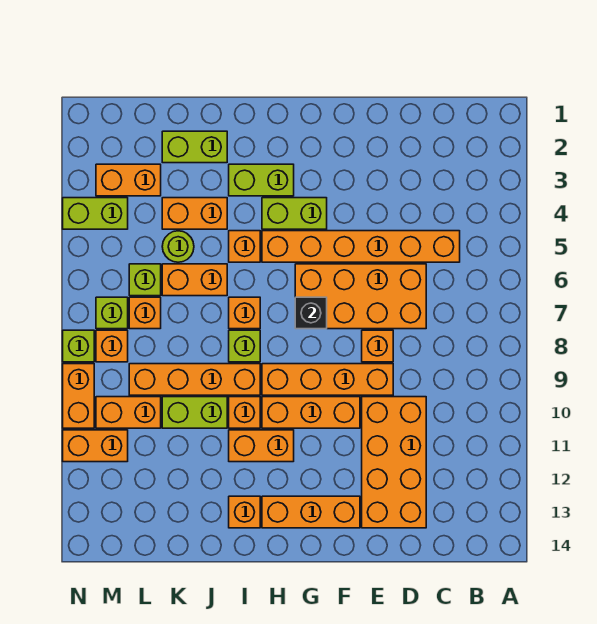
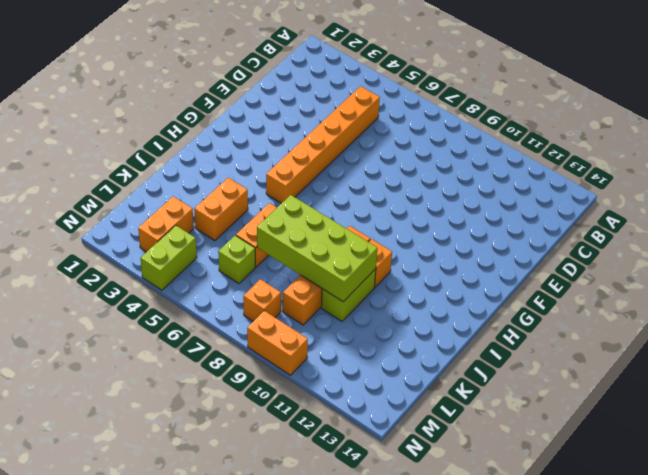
lime 2x4 brick [257,195,378,302] -> none
none -> orange 2x4 brick [295,264,426,329]
none -> orange 2x4 brick [362,397,426,528]
none -> orange 1x1 brick [362,330,393,362]
none -> orange 1x4 brick [262,364,393,395]

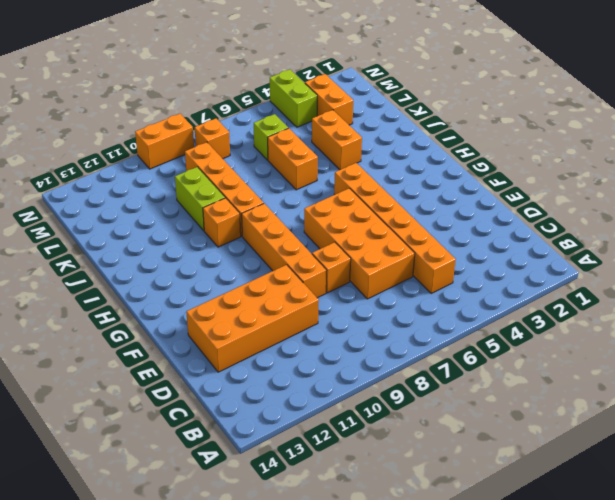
none -> orange 1x3 brick [262,397,360,428]
none -> orange 1x3 brick [262,496,360,528]
none -> lime 1x2 brick [262,198,327,229]
none -> lime 1x2 brick [229,164,294,196]

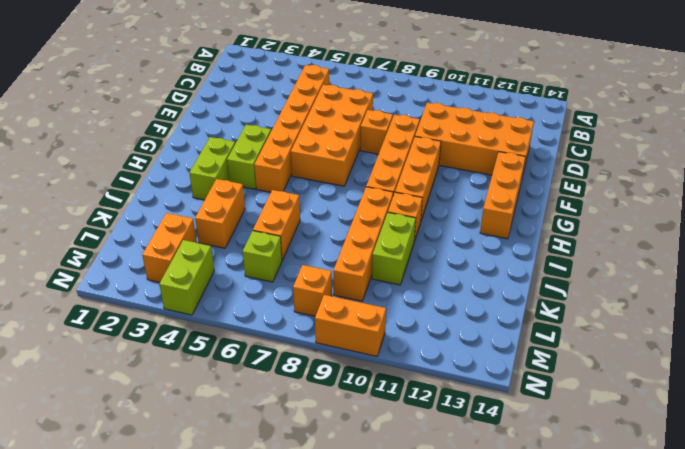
none -> orange 1x2 brick [229,430,294,462]
none -> orange 1x1 brick [229,231,260,262]
none -> orange 1x1 brick [229,297,260,329]
none -> lime 1x1 brick [229,330,260,362]

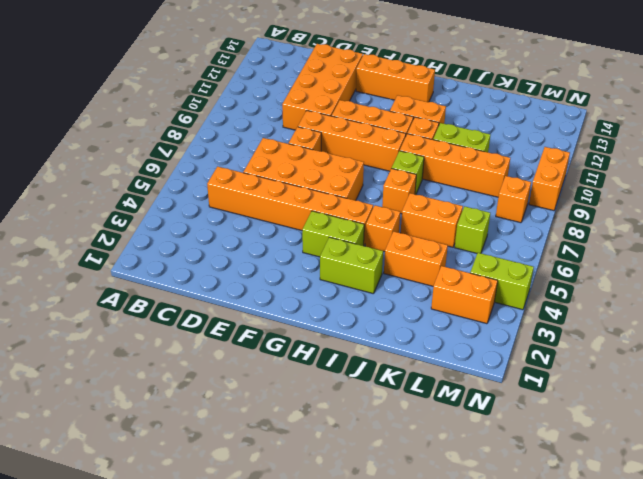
none -> orange 1x1 brick [229,496,260,528]
none -> lime 1x2 brick [162,131,227,163]
none -> lime 1x1 round brick [162,231,194,262]
none -> orange 1x1 brick [129,297,161,329]

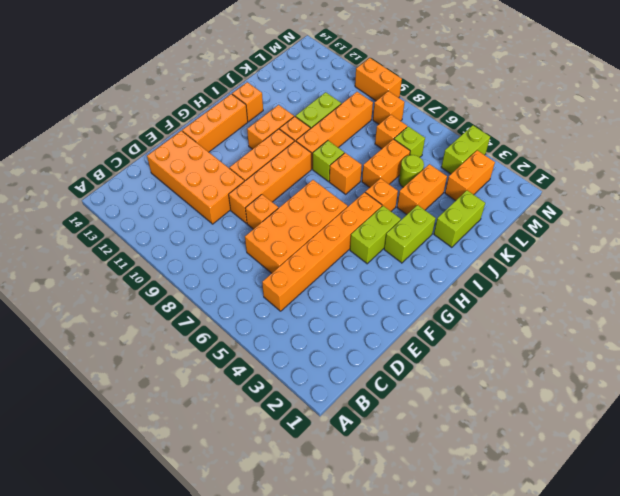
none -> orange 1x2 brick [96,397,161,428]
none -> lime 1x1 brick [96,297,128,329]
none -> orange 1x2 brick [63,430,128,462]
none -> lime 1x1 brick [63,330,94,362]

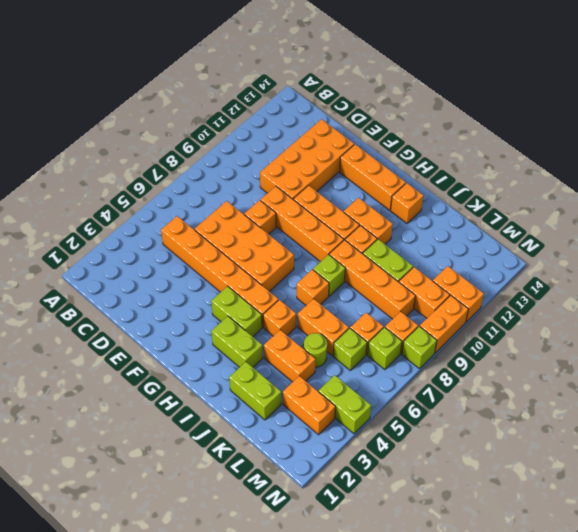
none -> black 1x1 brick [295,297,327,329]

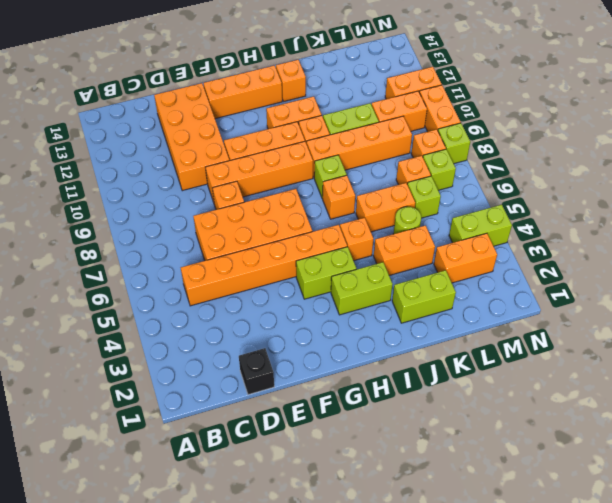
black 1x1 brick [239,348,274,395] -> black 1x1 brick moved to [295,297,327,329]

